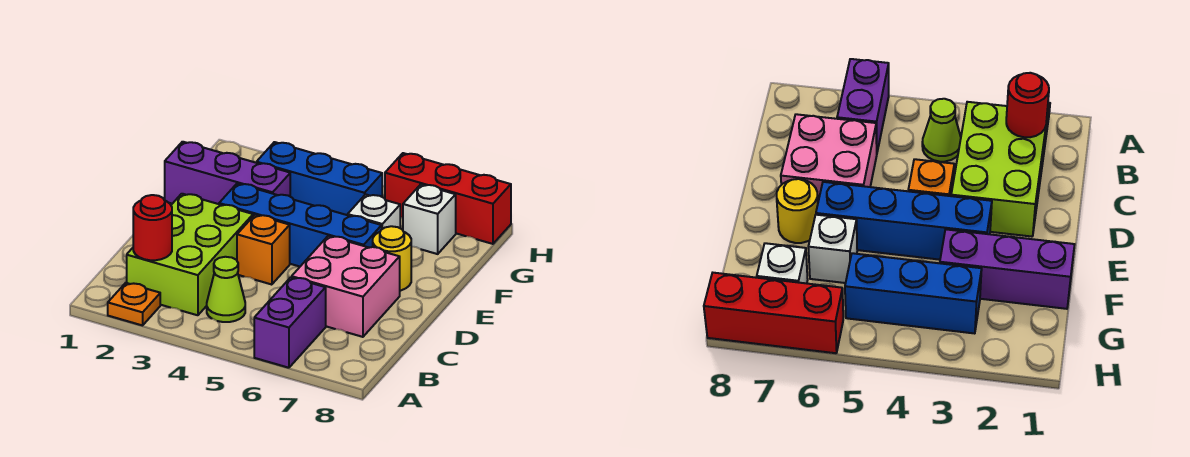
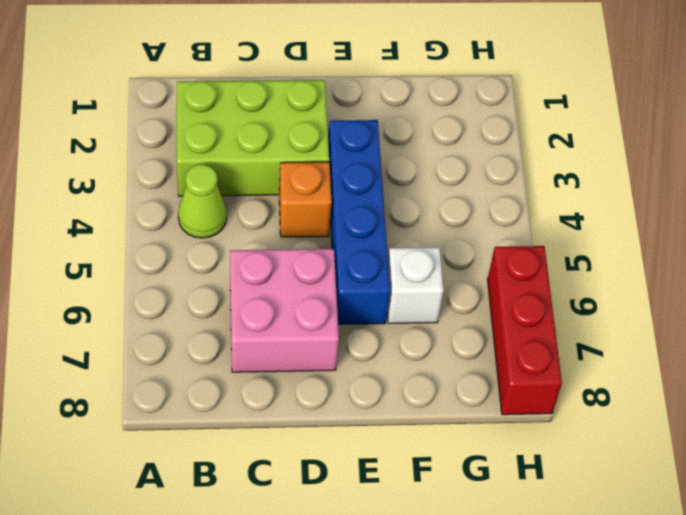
none -> orange 1x1 plate [108,283,160,325]
none -> purple 1x2 brick [254,277,326,368]
none -> yellow 1x1 round brick [373,226,411,291]

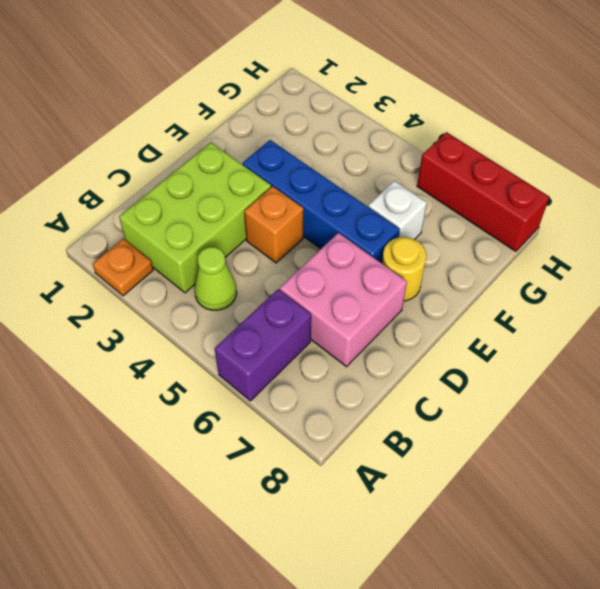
none -> purple 1x3 brick [165,142,290,204]
none -> blue 1x3 brick [257,142,382,215]
none -> white 1x1 brick [403,184,456,254]

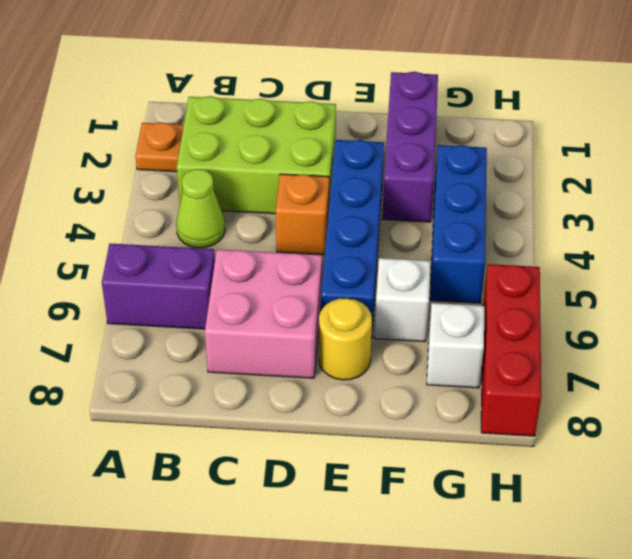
none -> red 1x1 round brick [133,195,172,260]

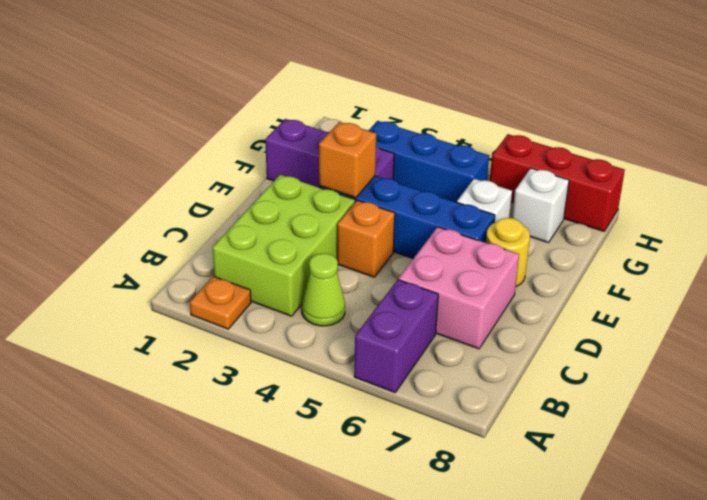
orange 1x1 brick [319,122,376,198] -> none
none -> red 1x1 round brick [133,195,172,260]

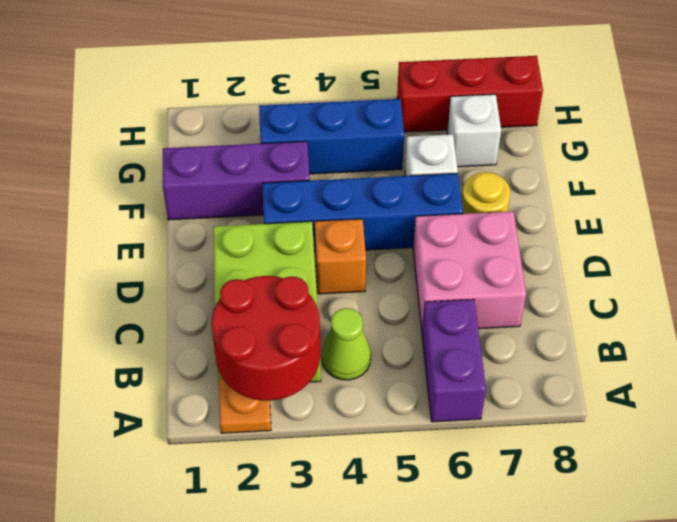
red 2x2 round brick [211,276,320,401] -> red 1x1 round brick [133,195,172,260]

